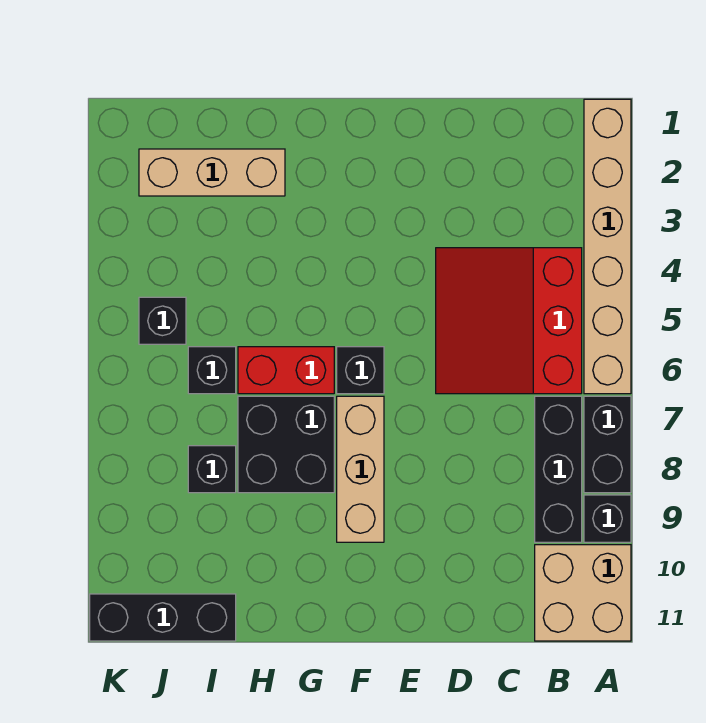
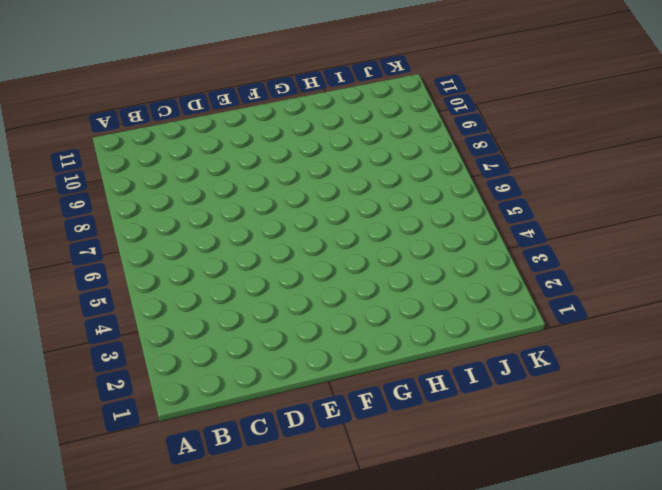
none -> tan 1x6 brick [584,99,631,394]
none -> black 1x2 brick [584,396,631,493]
none -> black 1x1 brick [584,495,631,542]

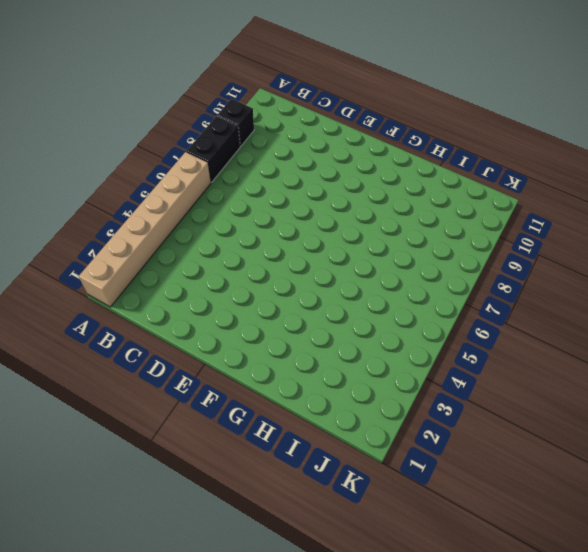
none -> tan 2x2 brick [535,545,631,641]
none -> red 3x3 slope [436,248,582,394]
none -> black 1x3 brick [535,396,582,542]

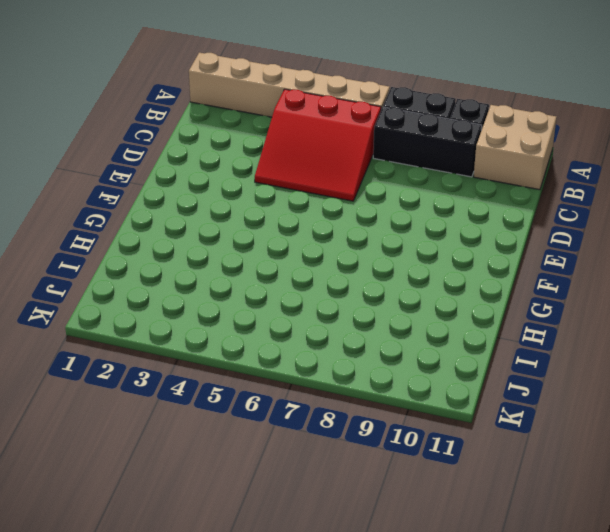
none -> black 1x1 brick [337,347,384,394]
none -> tan 1x3 brick [337,396,384,542]
none -> red 1x2 brick [238,347,334,394]

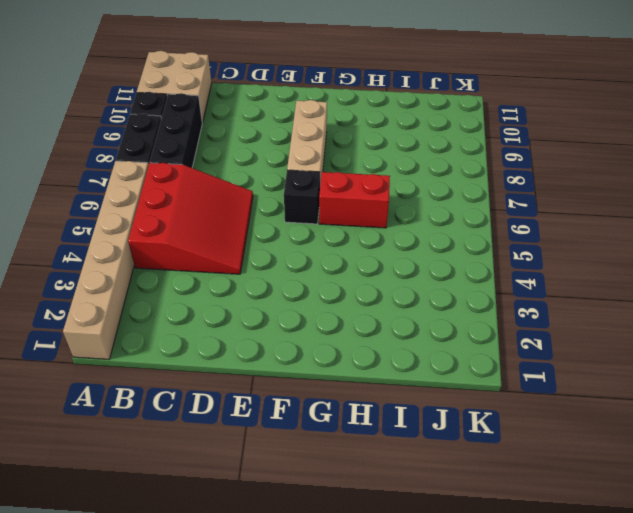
none -> black 2x2 brick [238,396,334,493]
none -> tan 1x3 brick [139,149,285,196]
none -> black 1x1 brick [188,347,236,394]

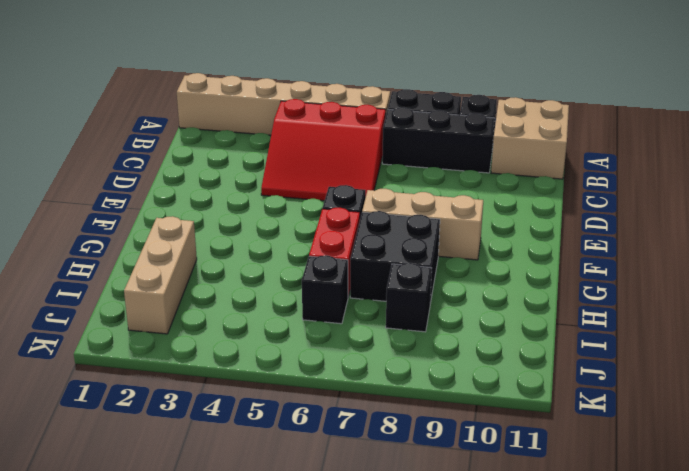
none -> black 1x3 brick [90,594,236,641]
none -> black 1x1 brick [139,297,186,344]

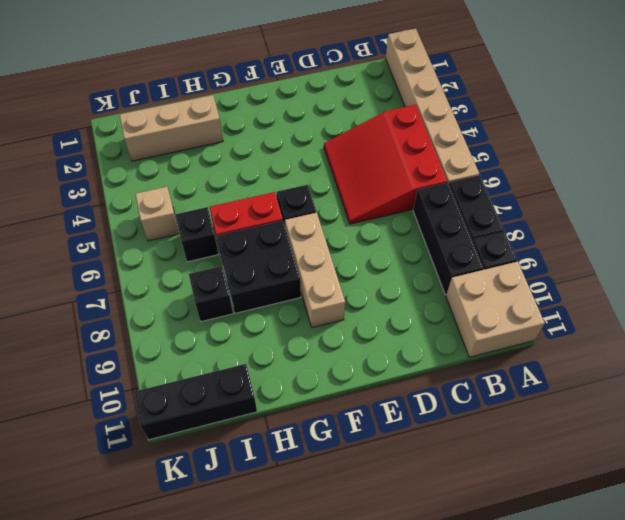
tan 1x1 brick [135,187,179,241] -> black 1x1 brick [139,297,186,344]

